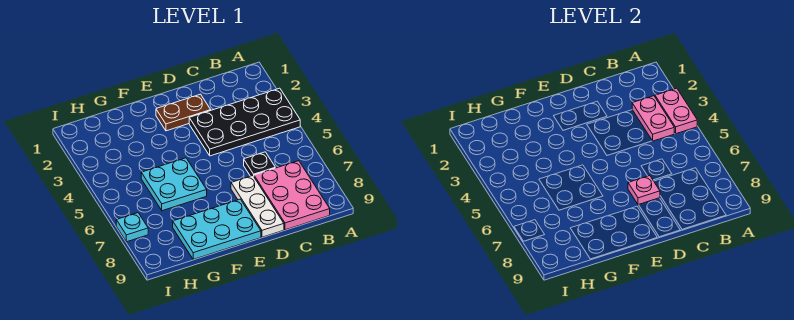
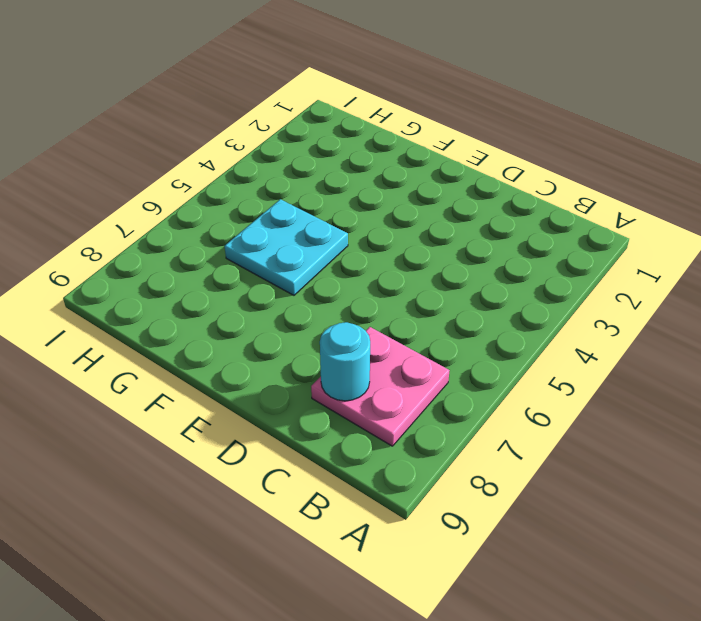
pink 2x2 plate [311,327,450,446] -> pink 2x3 plate [254,161,330,230]
cyan 1x1 round brick [320,322,370,401] -> none
none -> black 2x4 plate [189,88,300,156]
none -> black 1x1 plate [244,152,275,176]

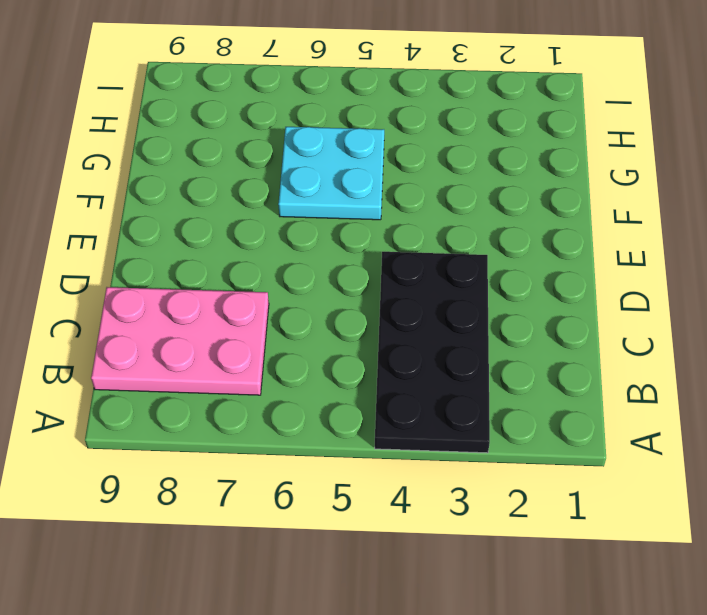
none -> black 1x1 plate [244,152,275,176]
none -> brown 1x2 plate [156,94,211,131]

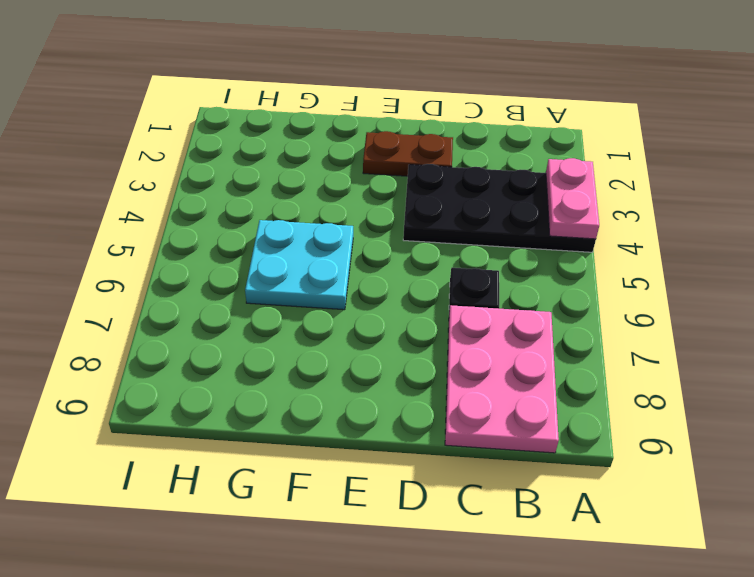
none -> white 1x3 plate [231,176,284,237]
none -> cyan 2x3 plate [173,199,261,259]

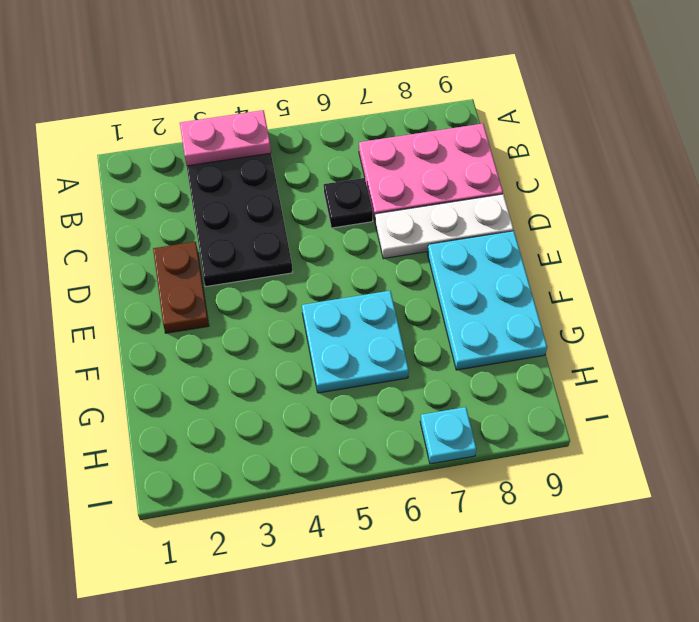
none -> pink 1x2 plate [632,96,674,141]
none -> pink 1x1 plate [628,176,660,205]

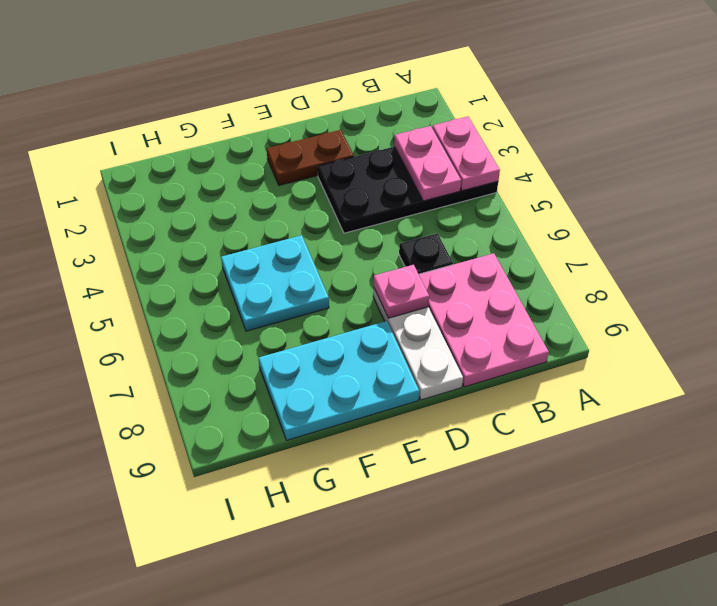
none -> cyan 1x1 plate [116,213,148,242]

